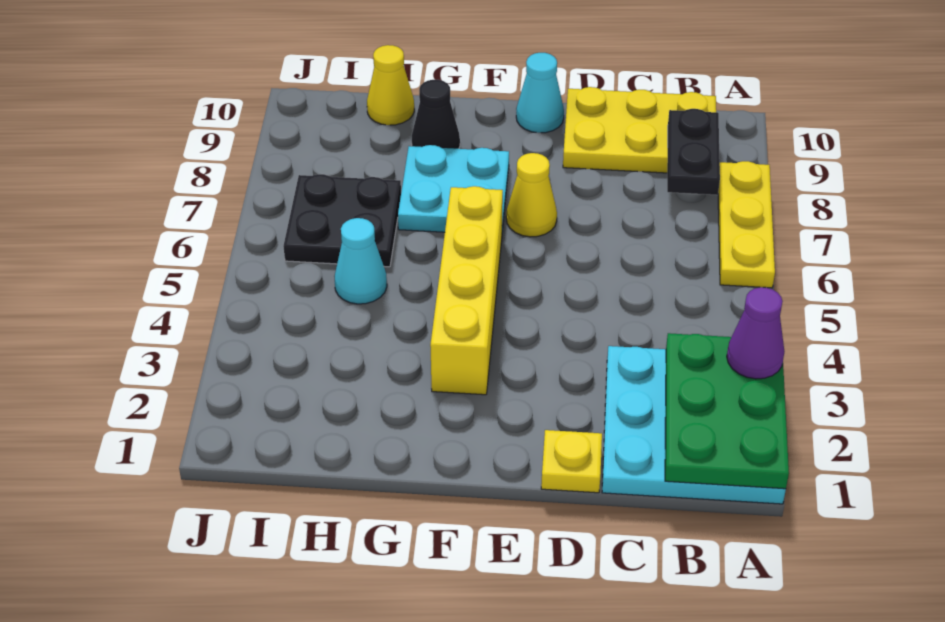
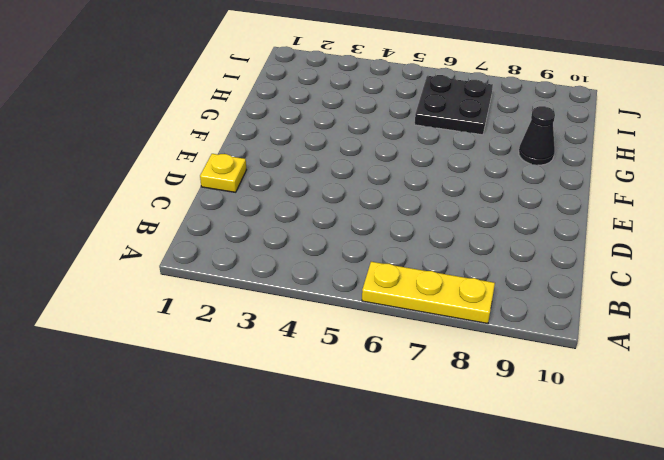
none -> cyan 3x3 plate [602,346,786,504]
none -> yellow 2x3 plate [563,87,716,173]
none -> yellow 1x1 cone [506,153,557,237]

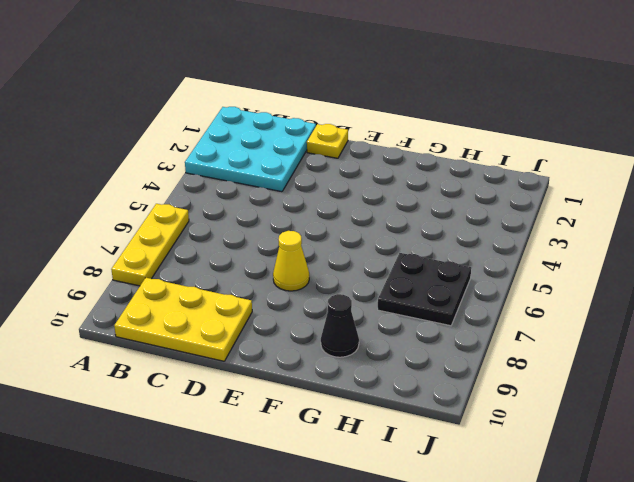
none -> cyan 1x1 cone [516,53,564,133]
none -> yellow 1x4 brick [430,186,503,395]
none -> cyan 2x2 plate [398,145,509,232]

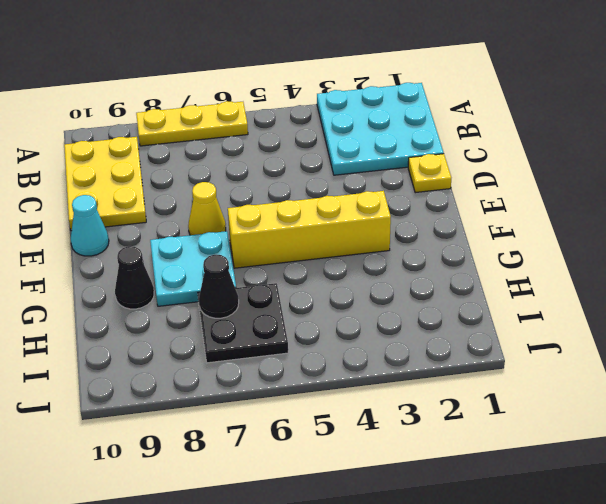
black 1x1 cone [199,254,239,318] -> none
none -> cyan 1x1 cone [334,218,387,304]
none -> yellow 1x1 cone [367,45,414,125]
none -> green 2x3 plate [665,333,789,489]

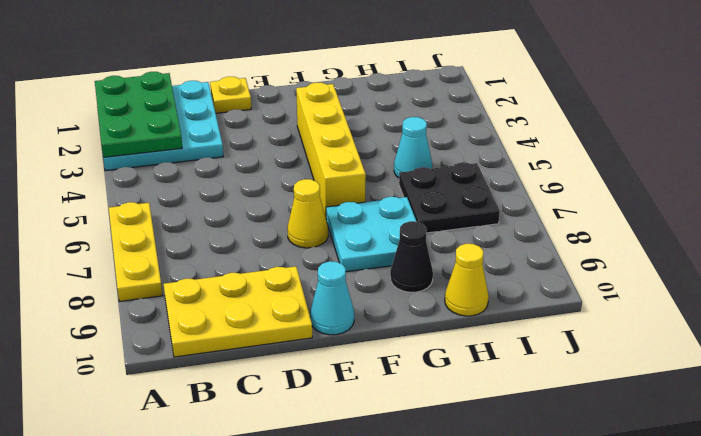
none -> black 1x2 plate [667,109,720,195]
none -> purple 1x1 cone [727,287,785,379]

